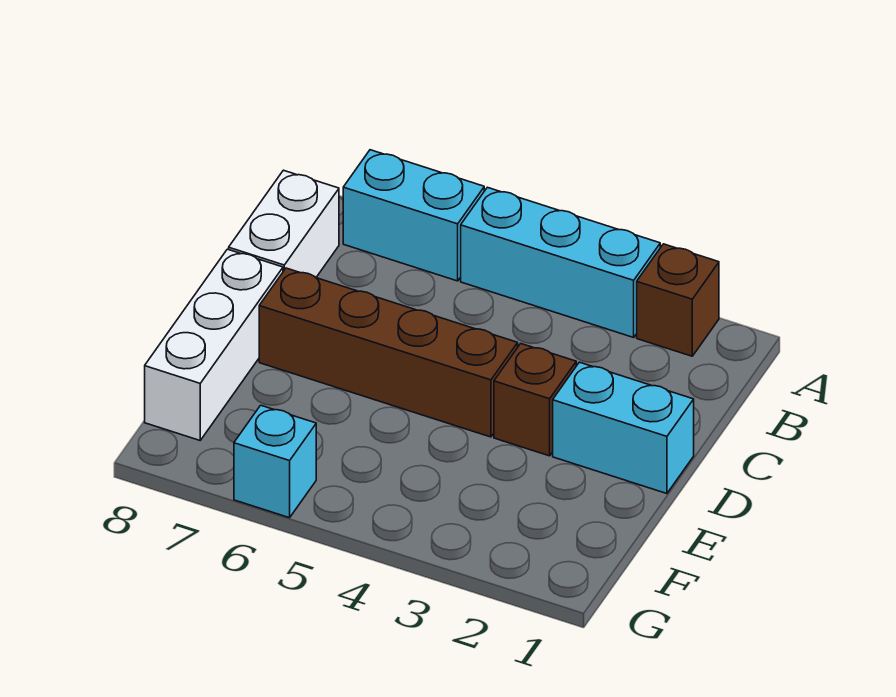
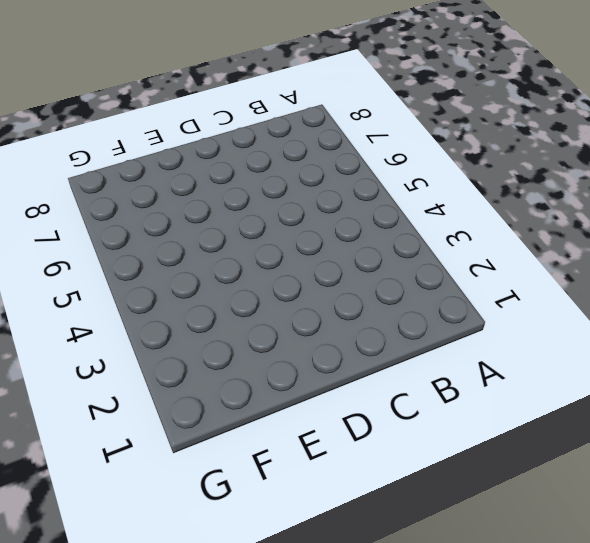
none -> brown 1x1 brick [637,244,719,356]
none -> cyan 1x3 brick [461,187,660,337]

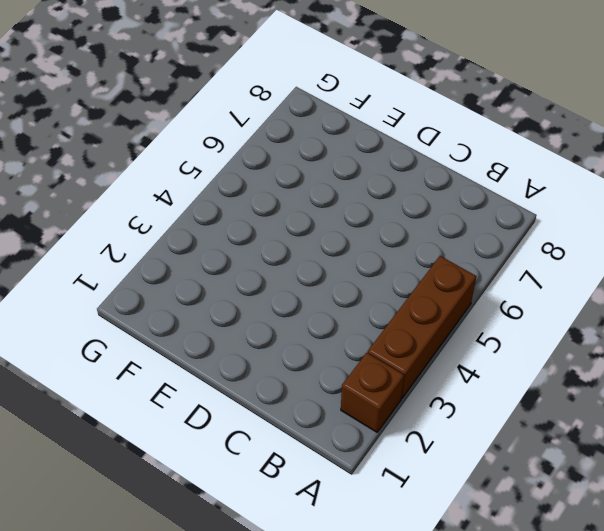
brown 1x3 brick [368,256,476,398] -> cyan 1x3 brick [461,187,660,337]
none -> cyan 1x2 brick [343,150,484,281]
none -> white 1x2 brick [229,170,339,277]

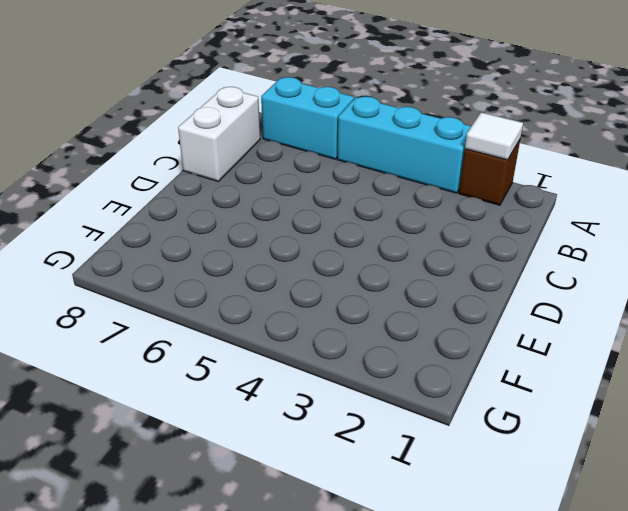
white 1x1 tile [465,112,523,160] -> none
none -> cyan 1x2 brick [553,362,694,494]
none -> brown 1x1 brick [494,344,576,456]

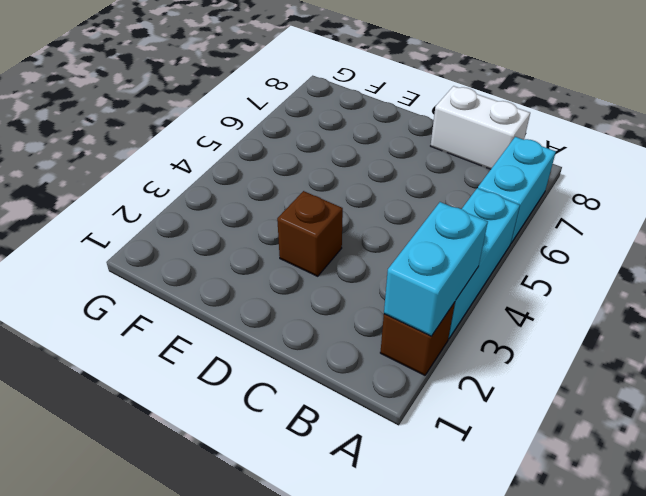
cyan 1x2 brick [384,202,488,336] -> cyan 1x2 brick moved to [553,362,694,494]
none -> brown 1x4 brick [259,268,518,437]
none -> white 1x3 brick [145,249,283,440]

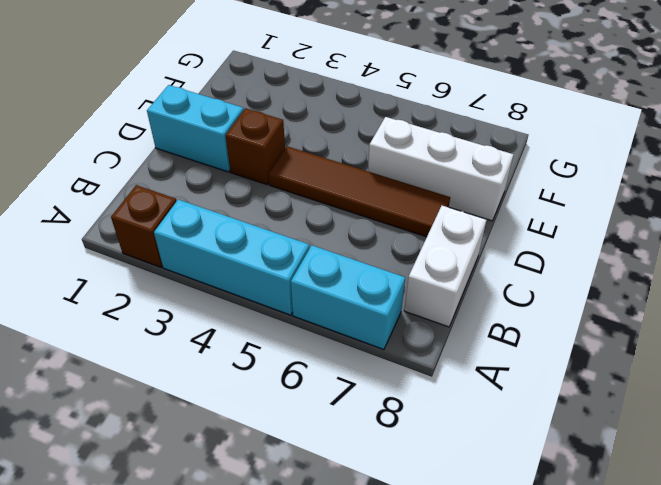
brown 1x4 tile [269,146,450,237] -> brown 1x4 brick [259,268,518,437]
white 1x3 brick [368,117,514,221] -> white 1x3 brick turned to [145,249,283,440]
none -> cyan 1x1 brick [234,405,316,518]

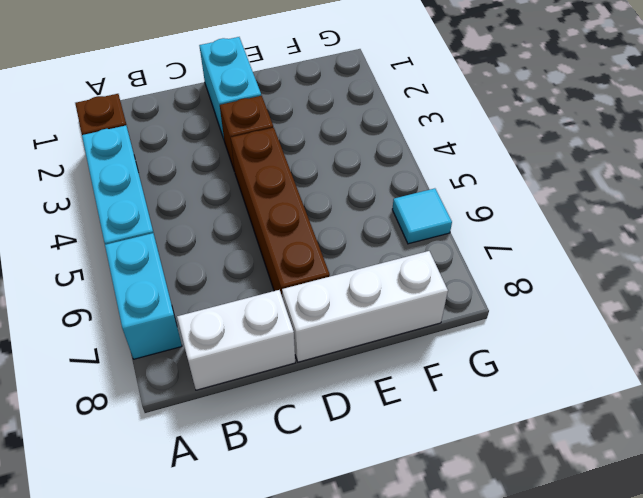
cyan 1x1 tile [392,188,452,244] -> cyan 1x1 brick [234,405,316,518]

